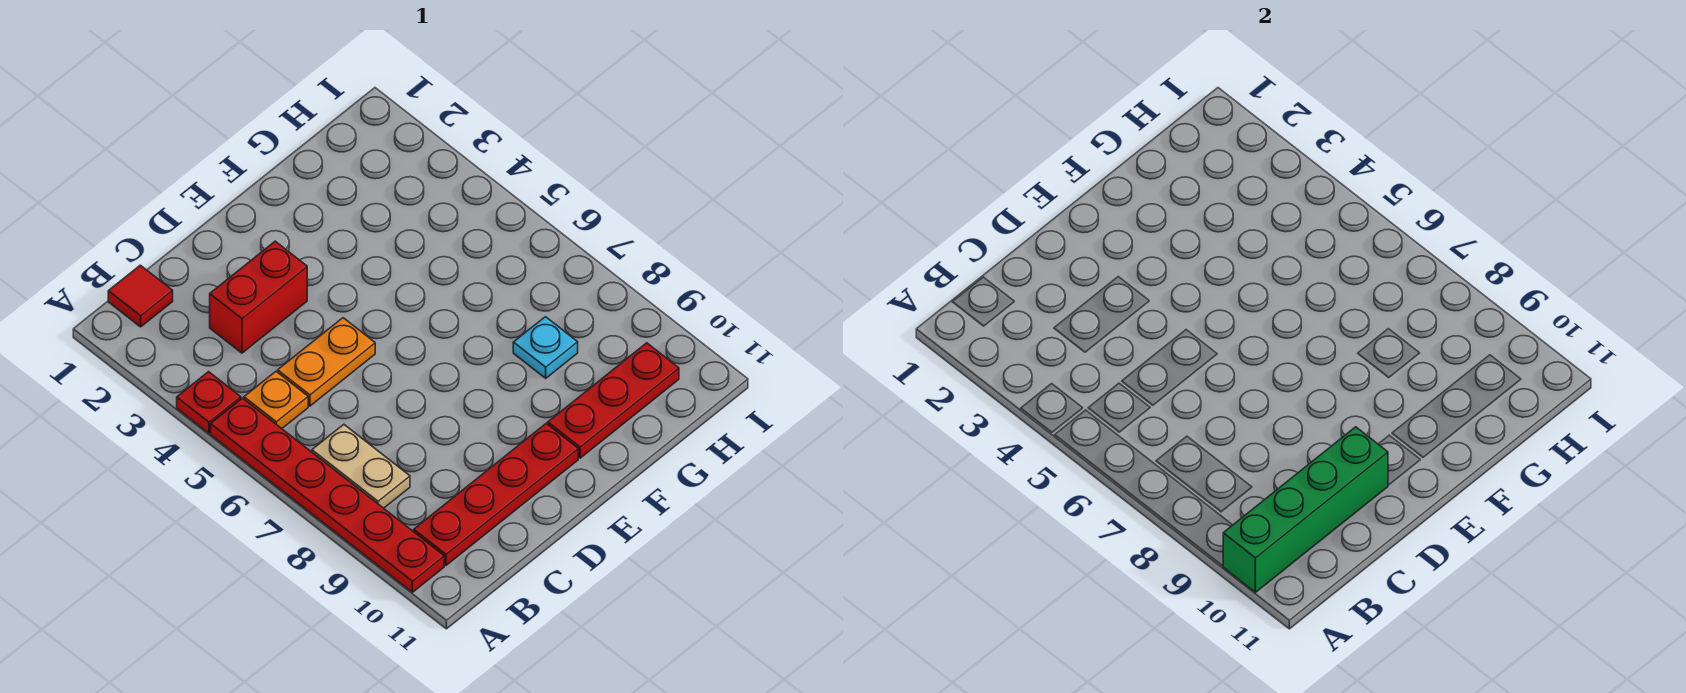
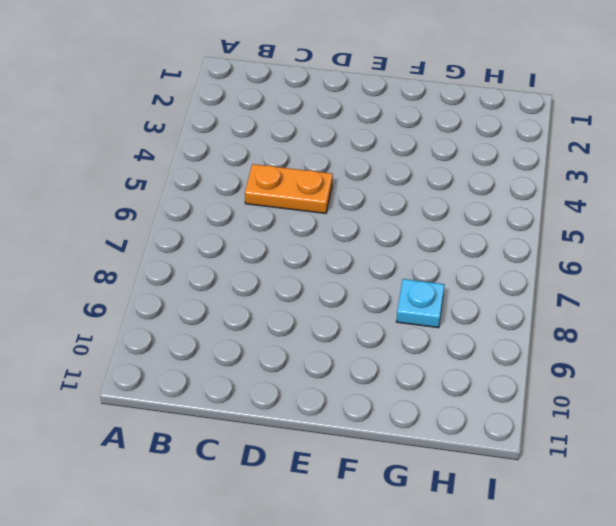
none -> red 1x1 plate [177,372,241,433]
none -> red 1x6 plate [211,398,444,592]

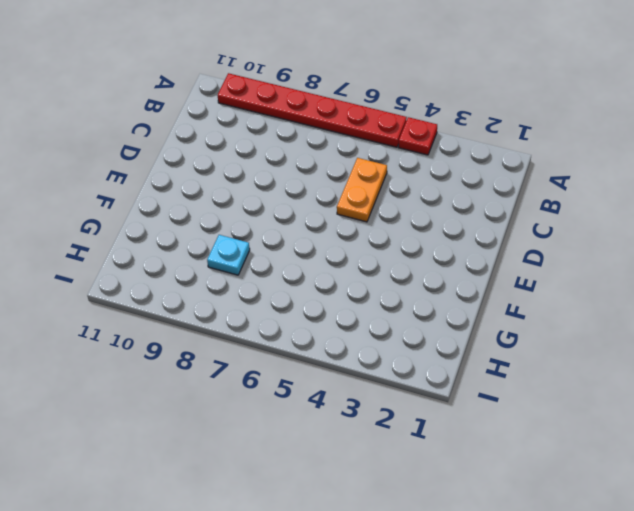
none -> red 1x1 tile [108,265,173,327]
none -> orange 1x1 plate [244,372,308,428]

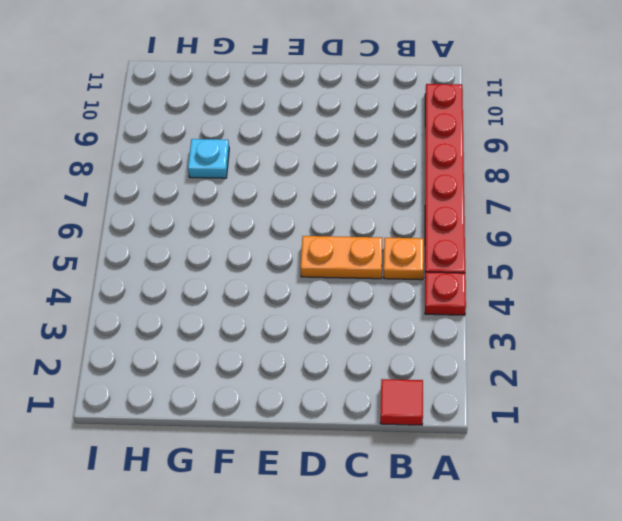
none -> tan 1x2 plate [312,424,410,508]
none -> red 1x4 plate [414,423,578,565]

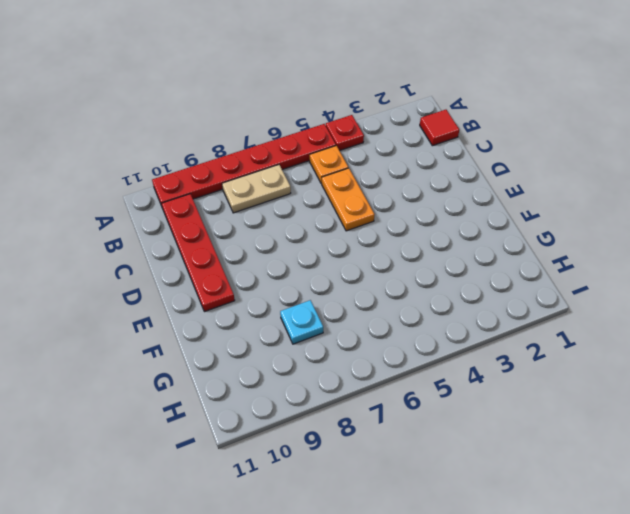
none -> red 1x2 brick [210,241,307,353]
none -> red 1x3 plate [548,343,679,458]

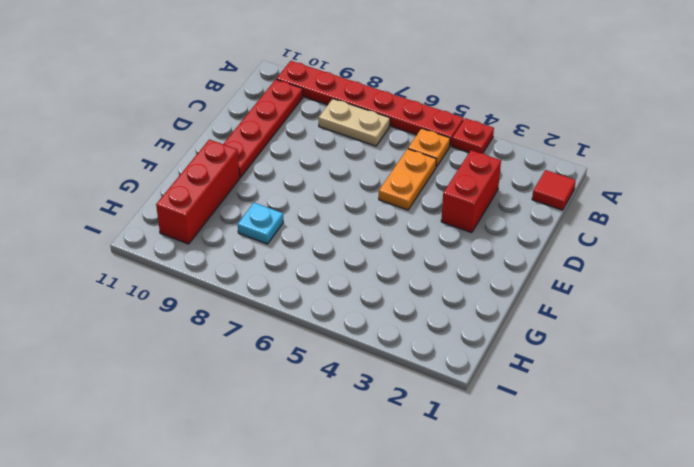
red 1x3 brick [156,139,240,244] -> red 1x3 plate [548,343,679,458]
none -> green 1x4 brick [1223,427,1388,592]

